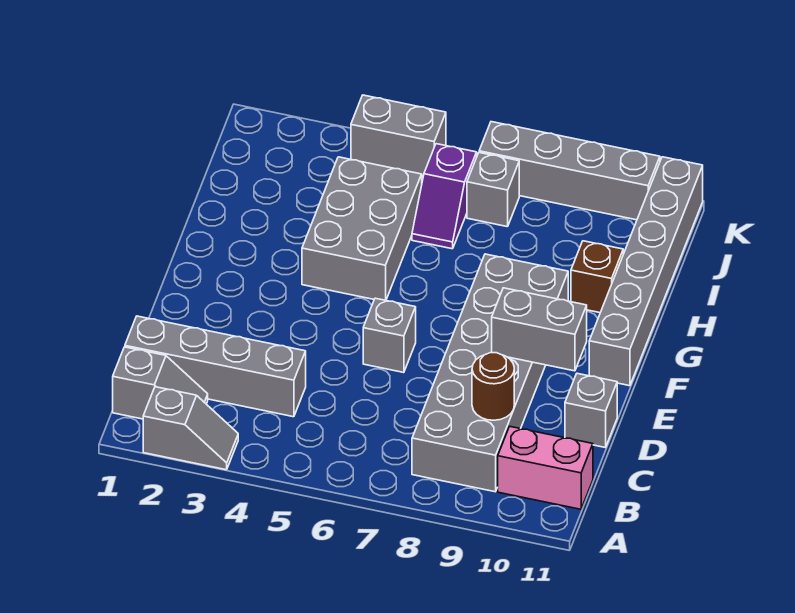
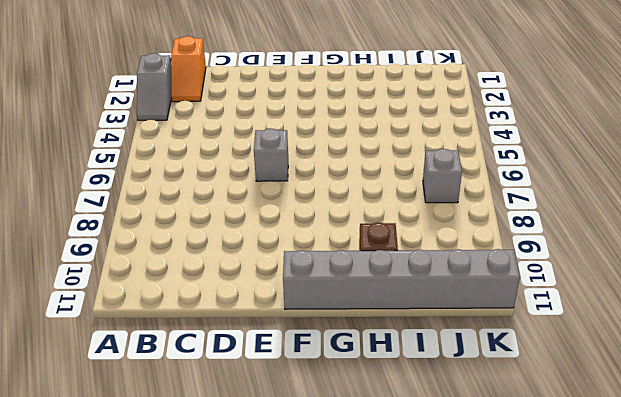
orange 1x2 slope [171,36,206,102] -> grey 1x2 slope [113,347,208,419]
none -> grey 2x6 brick [412,254,568,492]
none -> pink 1x2 brick [498,426,593,509]
none -> grey 1x4 brick [125,316,306,417]

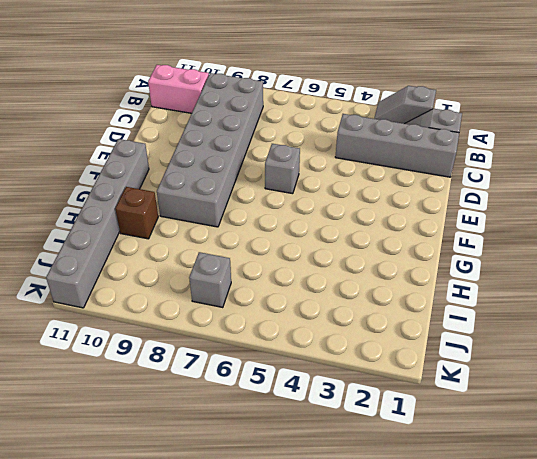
none -> grey 1x1 brick [565,373,617,448]
none -> grey 2x3 brick [302,157,422,300]
none -> purple 1x2 slope [412,144,477,249]

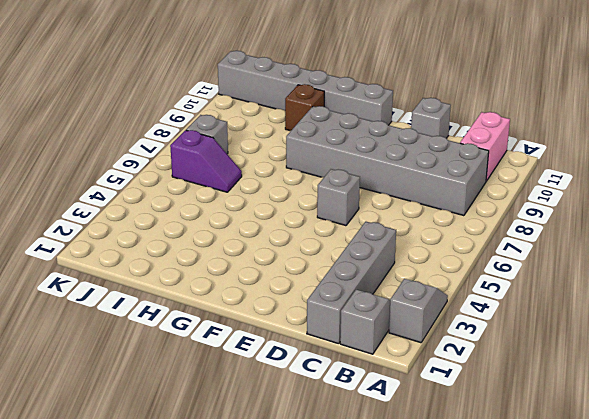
none -> grey 2x3 brick [302,157,422,300]
none -> grey 1x2 brick [351,95,446,176]
none -> grey 1x4 brick [479,122,660,220]

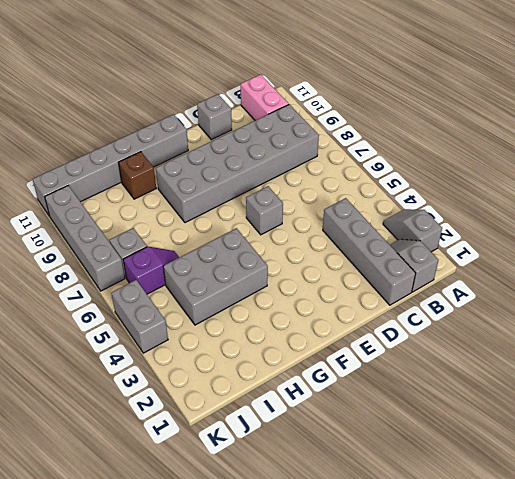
none -> brown 1x1 round brick [472,353,514,420]
none -> grey 1x2 brick [492,288,587,371]

